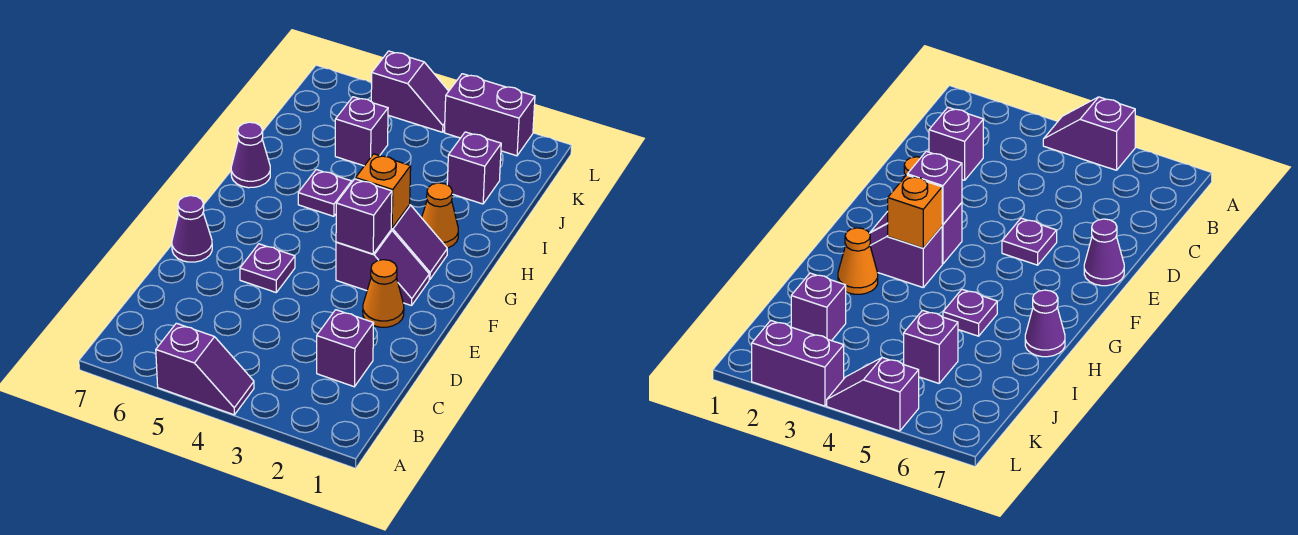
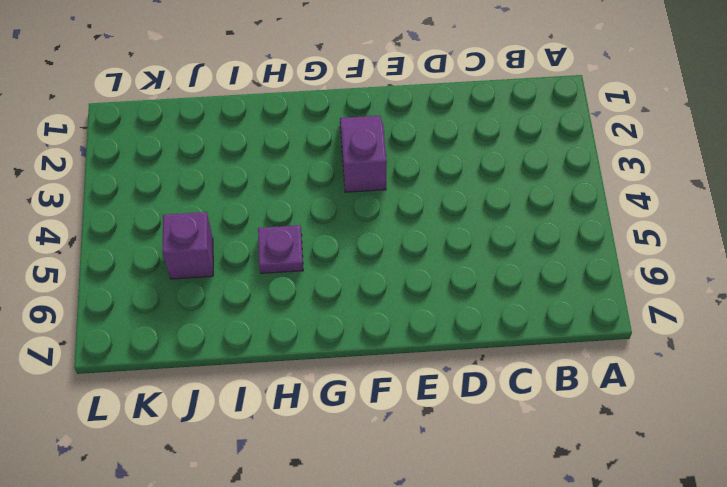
none -> purple 1x2 slope [156,323,254,415]
none -> purple 1x1 brick [317,310,374,387]
none -> orange 1x1 cone [363,260,404,327]

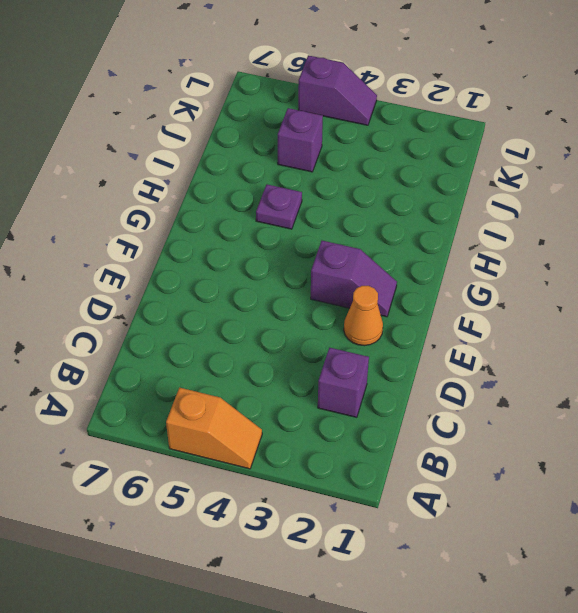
orange 1x2 slope [166,388,262,469] -> purple 1x2 slope [156,323,254,415]
none -> purple 1x1 plate [240,244,295,292]
none -> purple 1x1 cone [172,196,212,262]
none -> purple 1x2 slope [391,205,447,280]

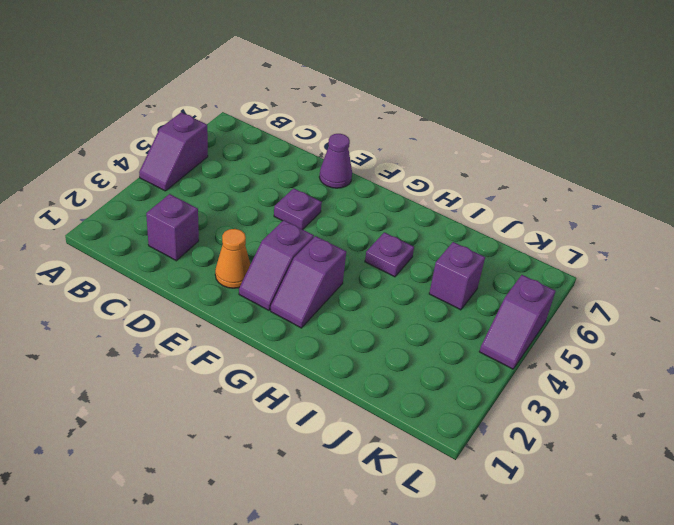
none -> orange 1x1 cone [422,183,458,248]
none -> purple 1x1 cone [231,122,270,188]
none -> purple 1x1 brick [447,132,501,204]

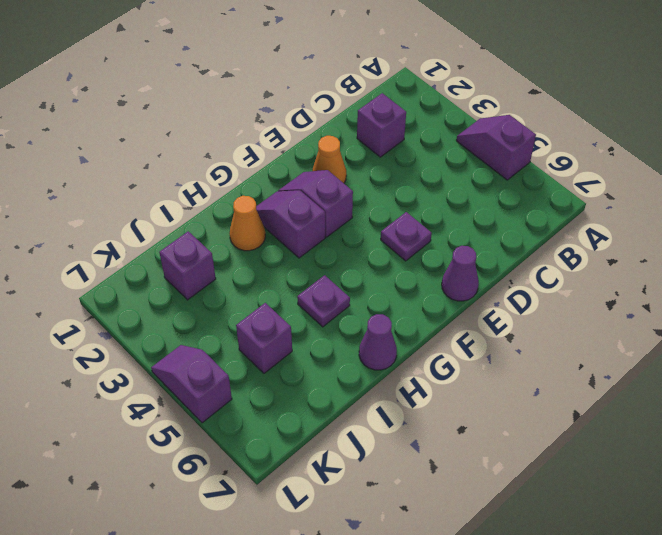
none -> purple 1x2 brick [444,74,535,156]
none -> purple 1x1 brick [336,179,392,254]
none -> orange 1x1 brick [356,154,411,228]

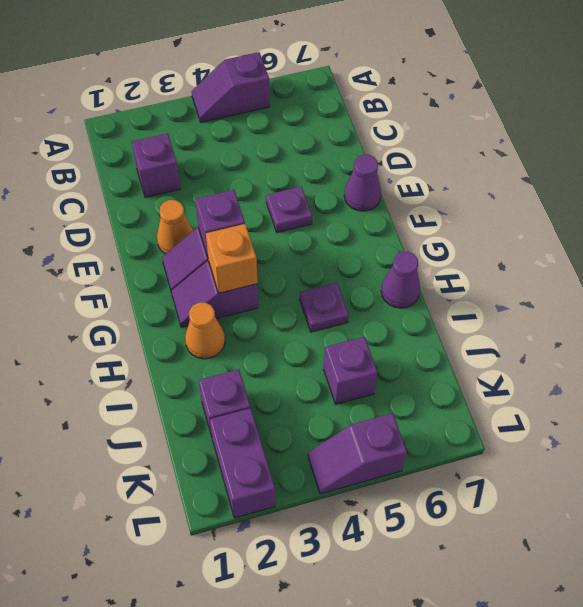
purple 1x2 brick [210,408,275,518] -> purple 1x2 brick turned to [444,74,535,156]

